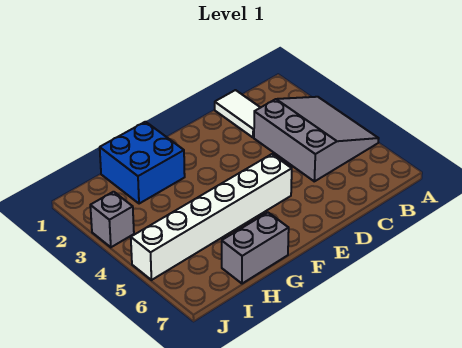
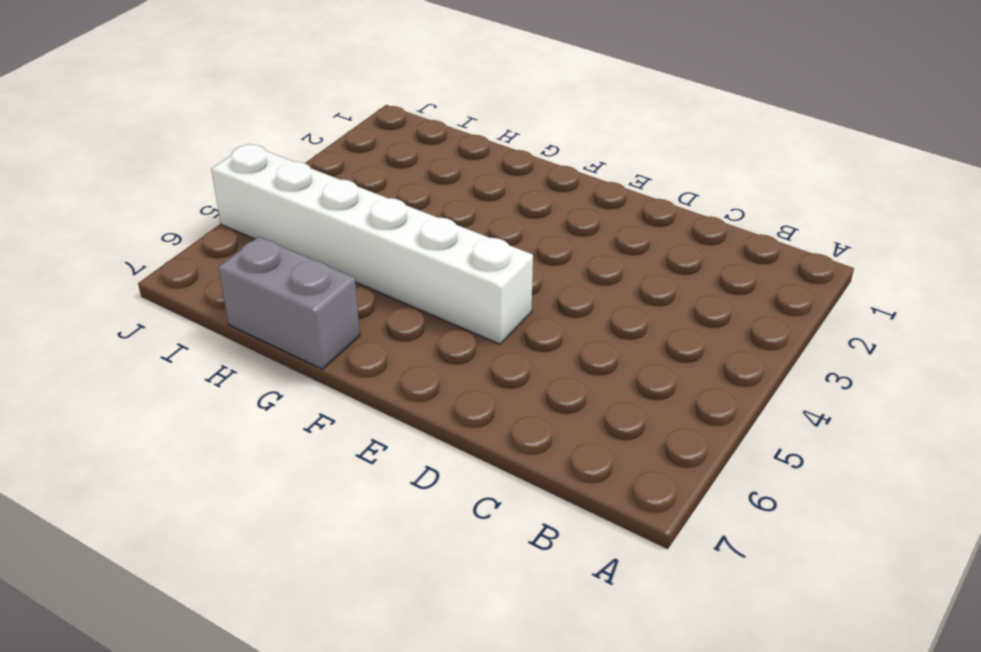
none -> grey 3x3 slope [254,97,379,181]
none -> white 1x2 tile [215,90,260,138]

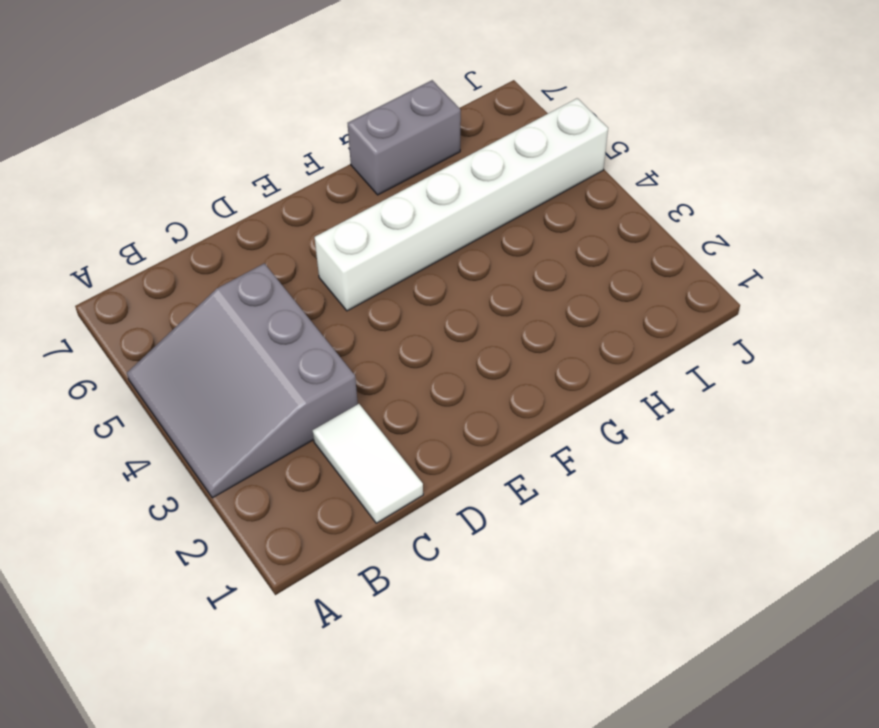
none -> blue 2x2 brick [100,122,185,204]
none -> grey 1x1 brick [90,192,134,247]

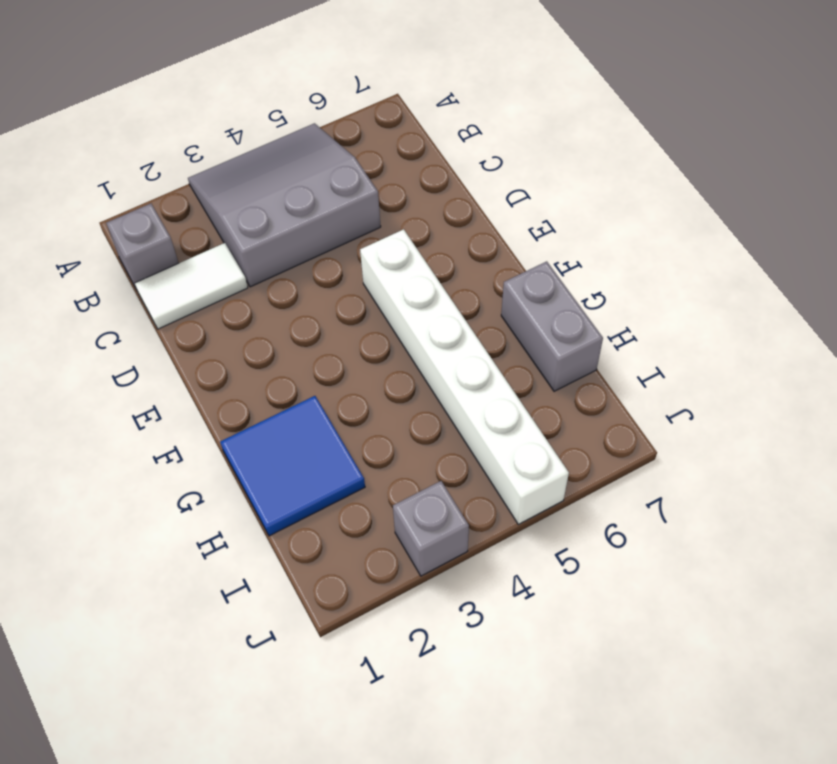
grey 1x1 brick [106,204,178,290] -> none
blue 2x2 tile [220,396,365,536] -> blue 2x2 brick [100,122,185,204]

